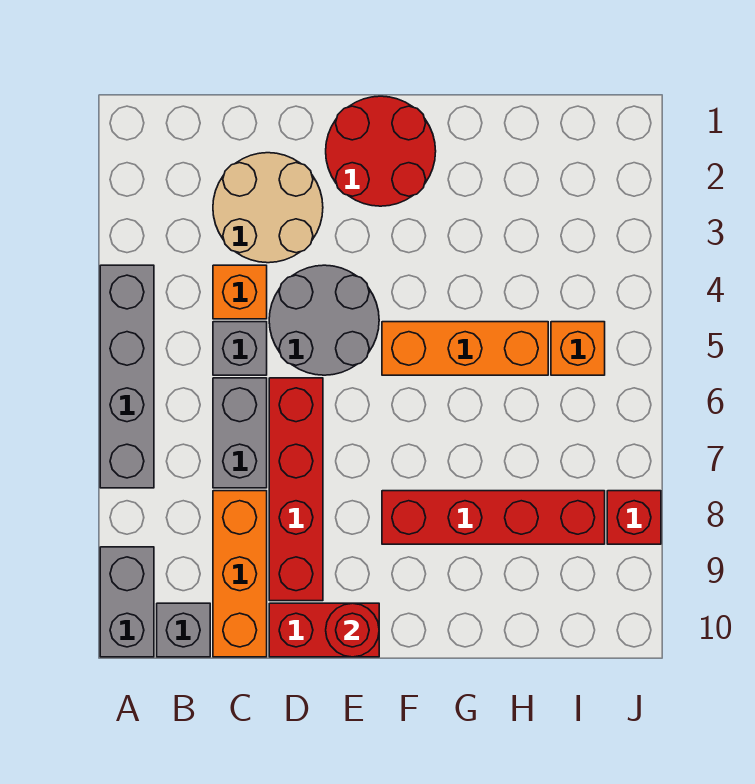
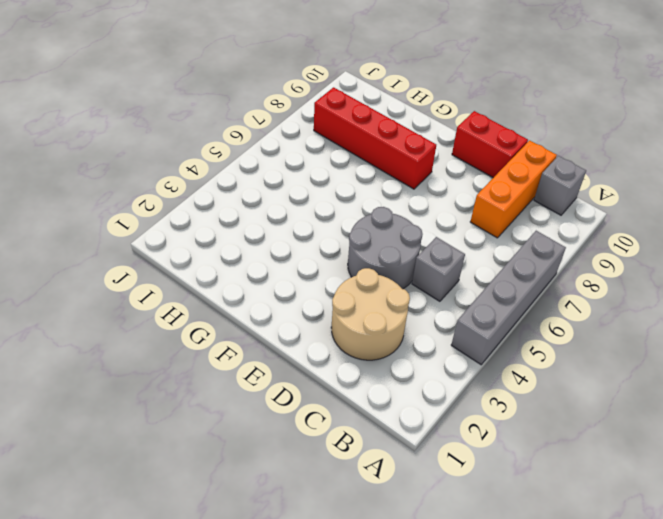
none -> grey 1x2 brick [100,547,154,657]
none -> orange 1x1 brick [213,265,267,319]
none -> grey 1x2 brick [213,378,267,488]

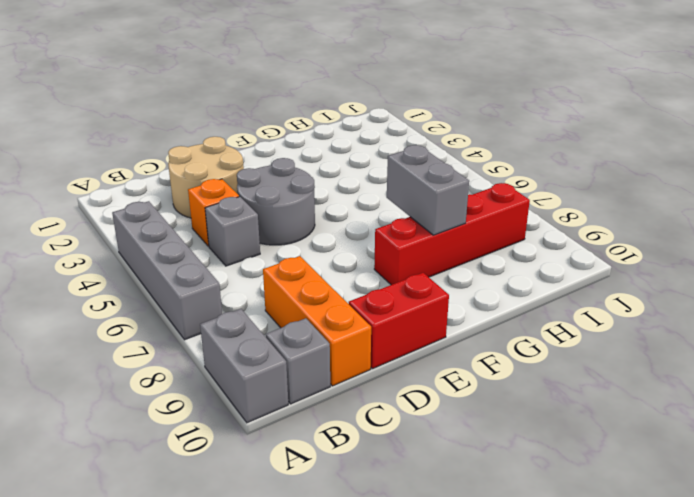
grey 1x2 brick [387,145,469,235] -> grey 1x2 brick moved to [213,378,267,488]
none -> red 1x4 brick [269,378,323,601]
none -> red 2x2 round brick [326,96,436,206]
none -> orange 1x3 brick [382,322,548,375]

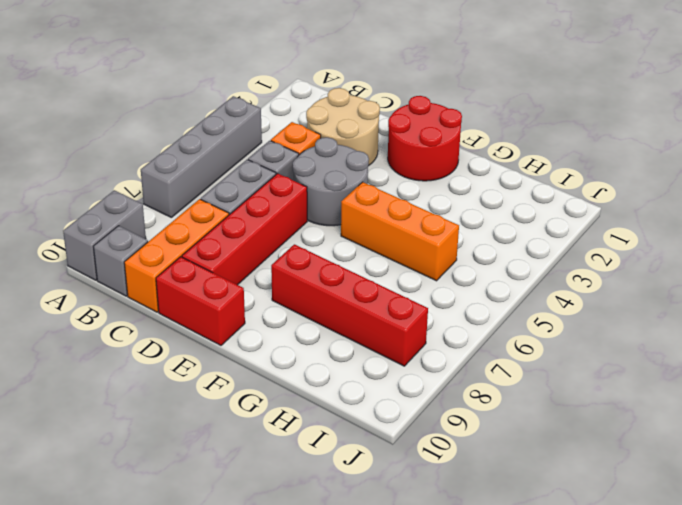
none -> orange 1x1 brick [551,322,605,375]
none -> red 1x1 brick [607,491,661,544]
none -> red 1x1 round brick [326,603,379,657]

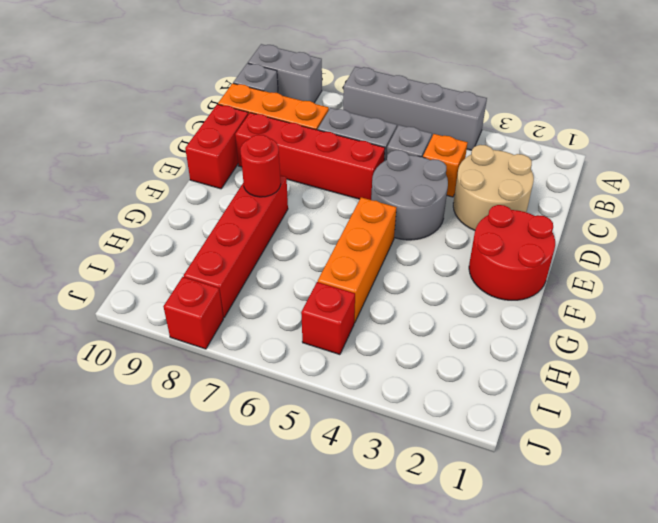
red 1x1 round brick [240,135,281,197] -> red 1x1 round brick moved to [326,603,379,657]
red 1x1 brick [301,282,355,355] -> orange 1x1 brick [551,322,605,375]

